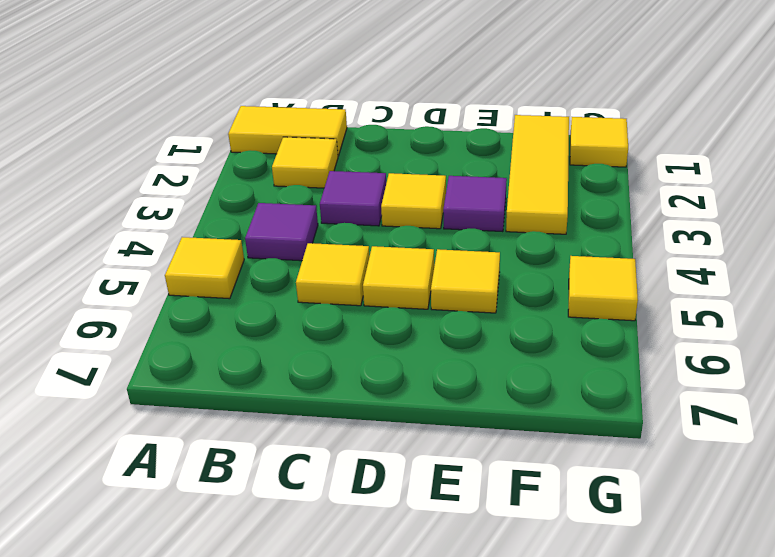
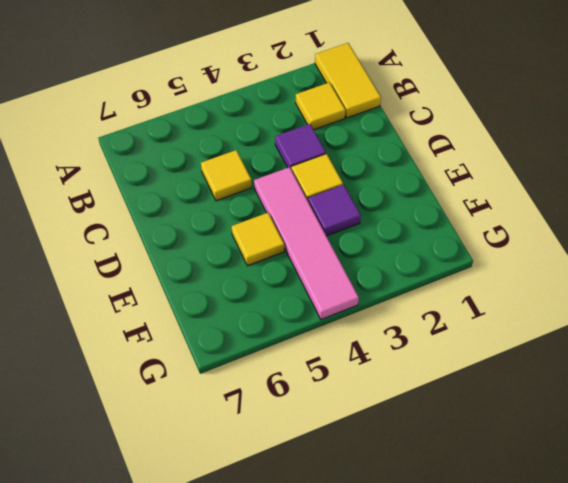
pink 1x4 tile [254,167,359,319] -> none
none -> yellow 1x1 tile [165,237,244,299]
none -> purple 1x1 tile [245,203,318,261]
none -> yellow 1x1 tile [363,246,434,309]

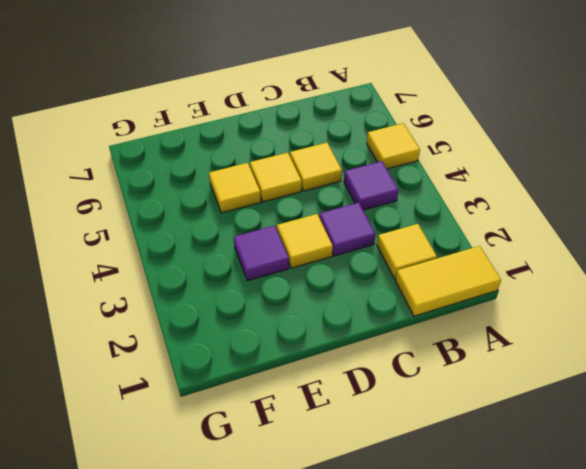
none -> yellow 1x3 tile [506,115,569,234]
none -> yellow 1x1 tile [570,117,628,167]
none -> yellow 1x1 tile [568,256,638,321]

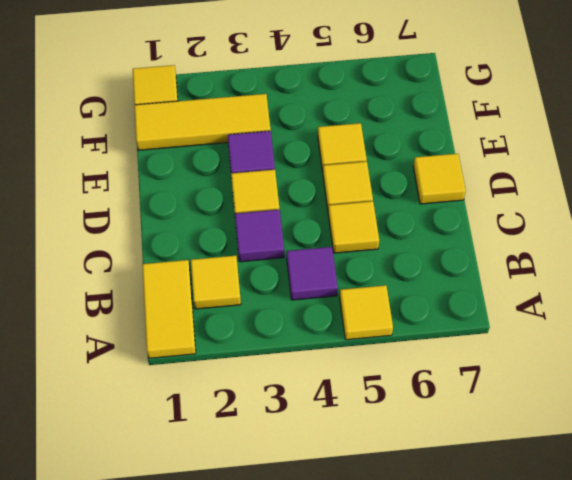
yellow 1x1 tile [413,154,466,204] -> yellow 1x1 tile moved to [568,256,638,321]

